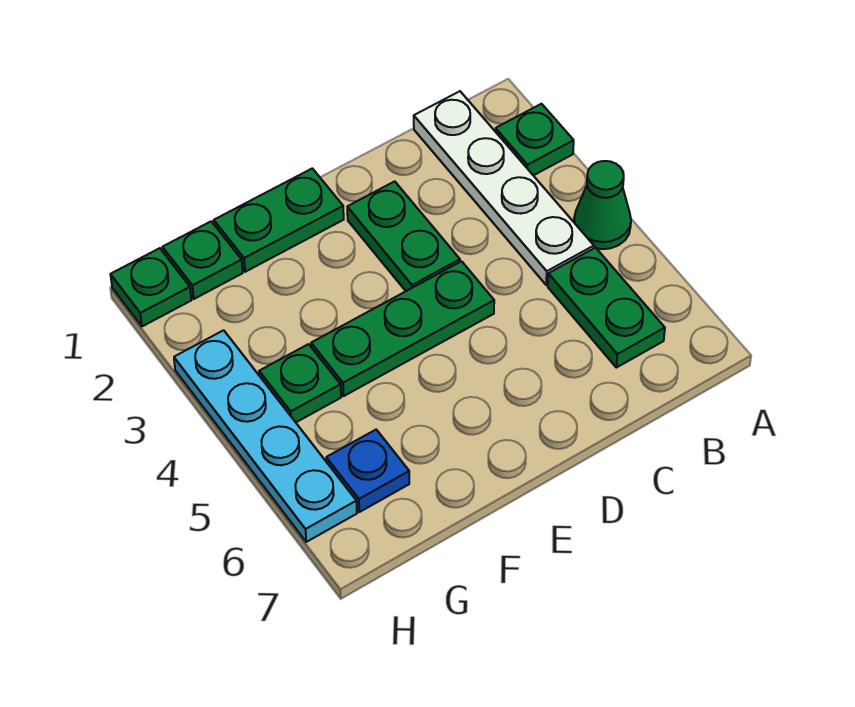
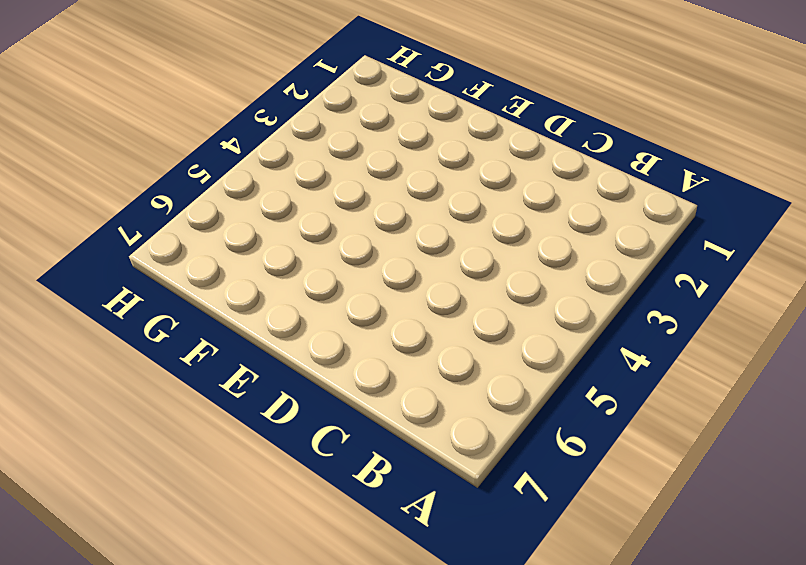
none -> green 1x1 plate [495,104,574,175]
none -> green 1x1 cone [574,161,631,249]
none -> white 1x4 plate [414,91,594,285]

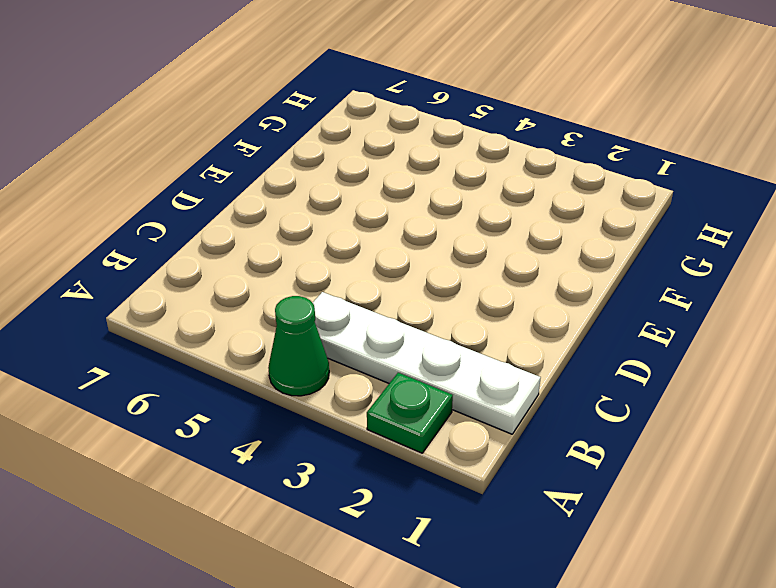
none -> green 1x2 plate [548,248,665,368]
none -> green 1x2 plate [347,181,460,291]
none -> green 1x3 plate [311,261,494,396]

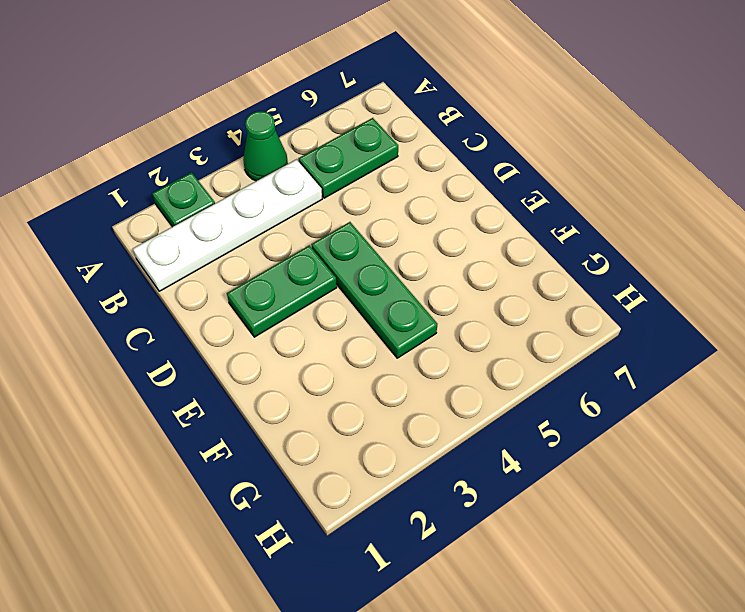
none -> green 1x2 plate [214,168,344,272]
none -> green 1x1 plate [162,222,243,299]
none -> green 1x1 plate [259,344,341,422]

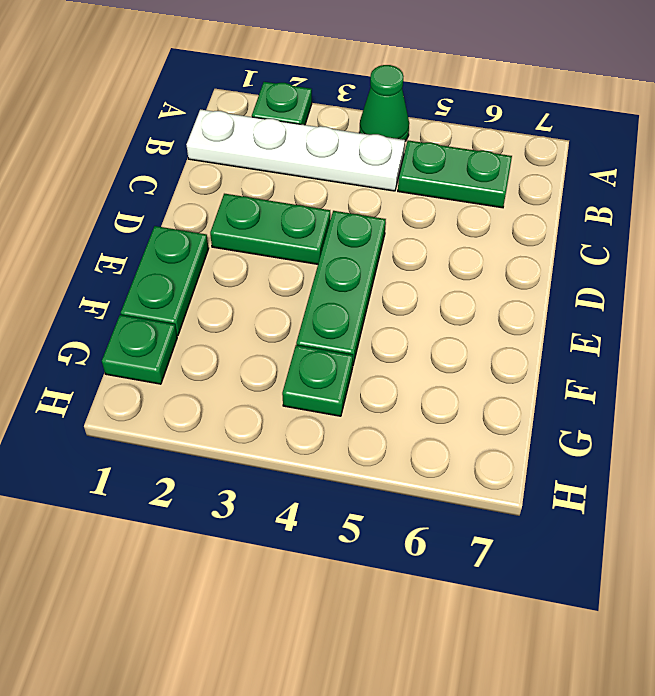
none -> blue 1x1 plate [326,430,409,512]
none -> green 1x1 plate [110,248,191,326]
none -> cyan 1x4 plate [174,330,357,542]

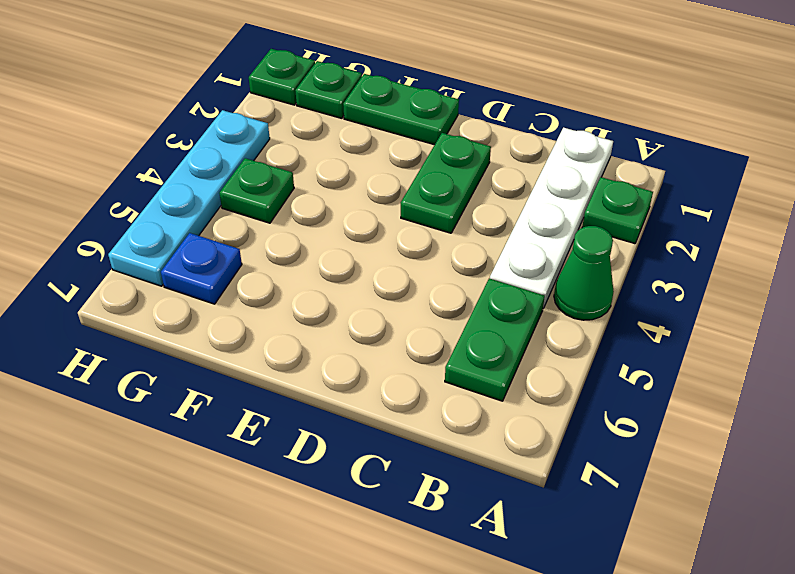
none -> green 1x3 plate [311,261,494,396]

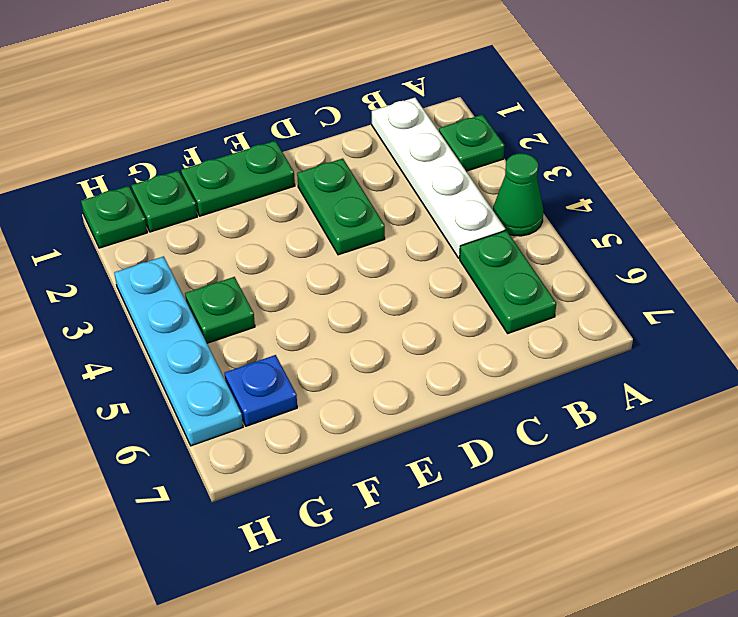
none -> green 1x3 plate [311,261,494,396]

